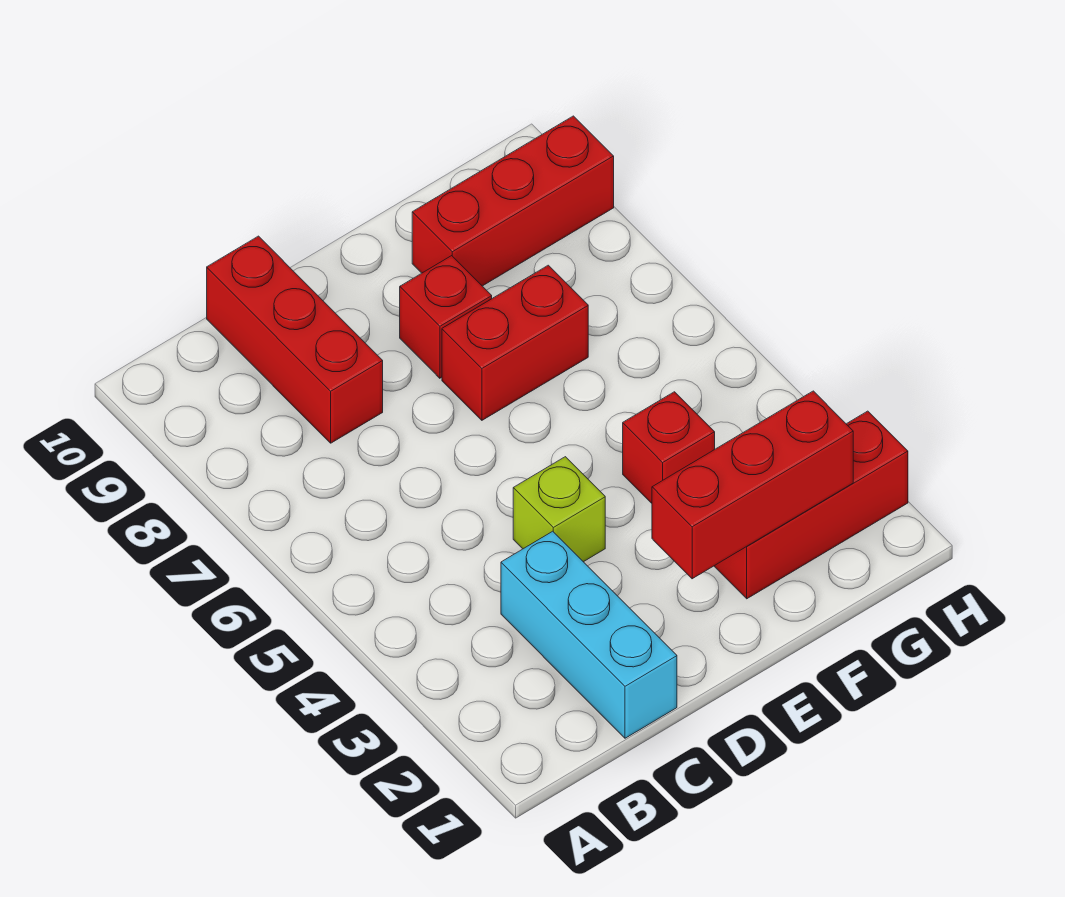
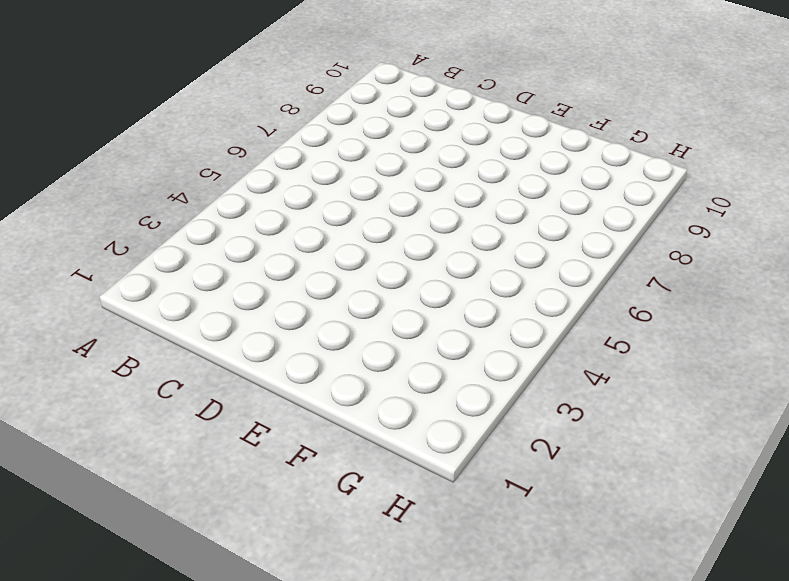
none -> cyan 1x3 brick [501,531,677,738]
none -> red 1x3 brick [207,236,383,443]

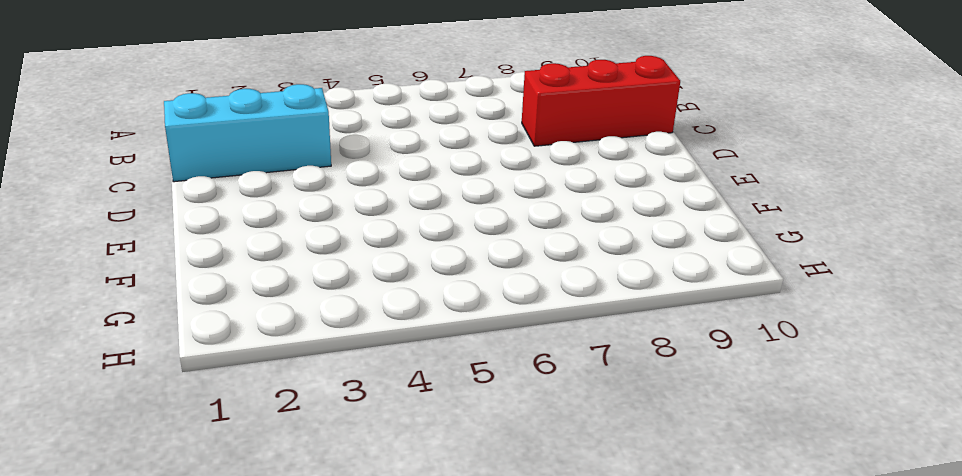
none -> lime 1x1 brick [513,457,605,562]
none -> red 1x2 brick [442,265,588,420]

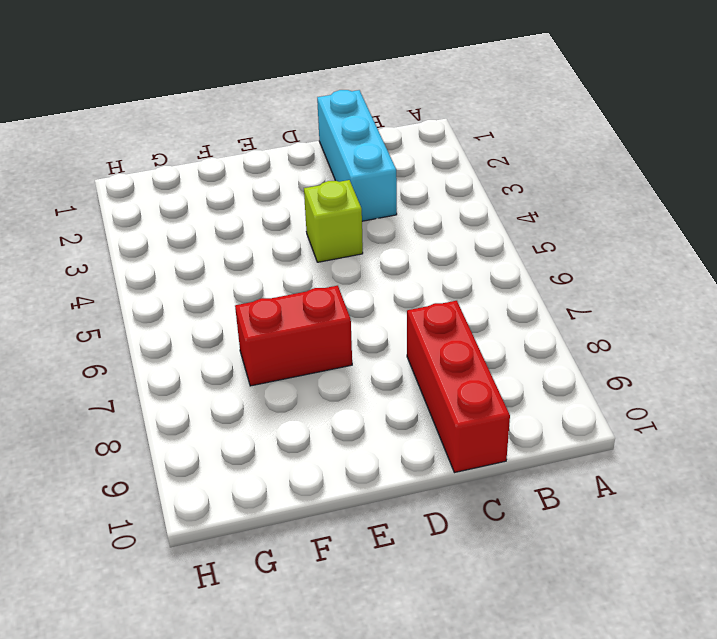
none -> red 1x1 brick [400,256,492,378]
none -> red 1x3 brick [714,411,908,599]

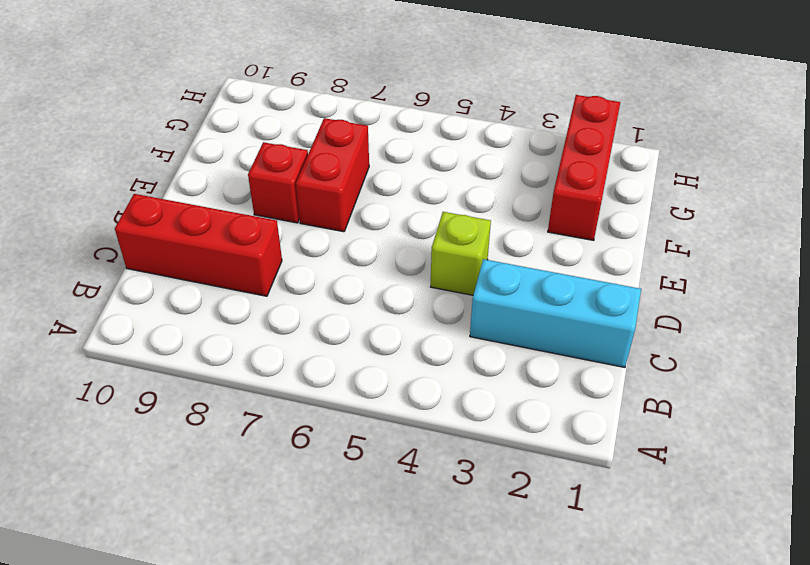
none -> red 1x1 brick [623,392,715,503]
none -> red 1x3 brick [412,116,614,286]

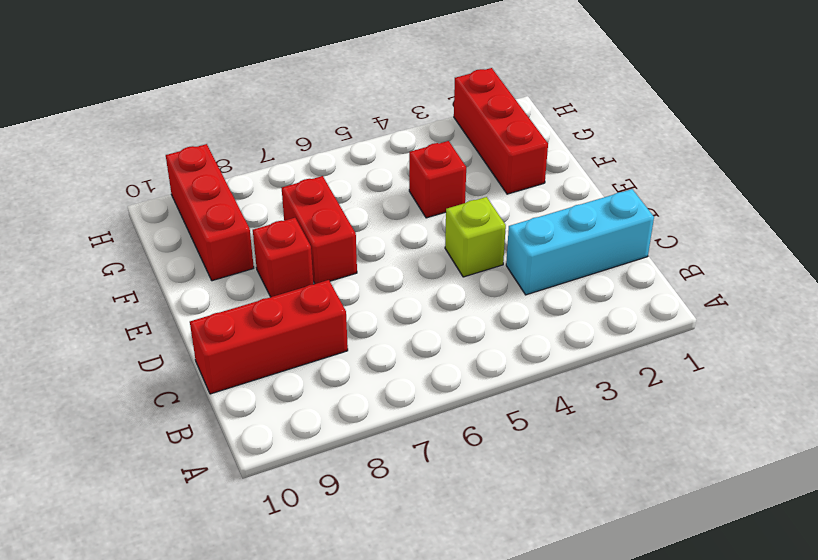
none -> red 1x3 brick [652,391,853,579]

